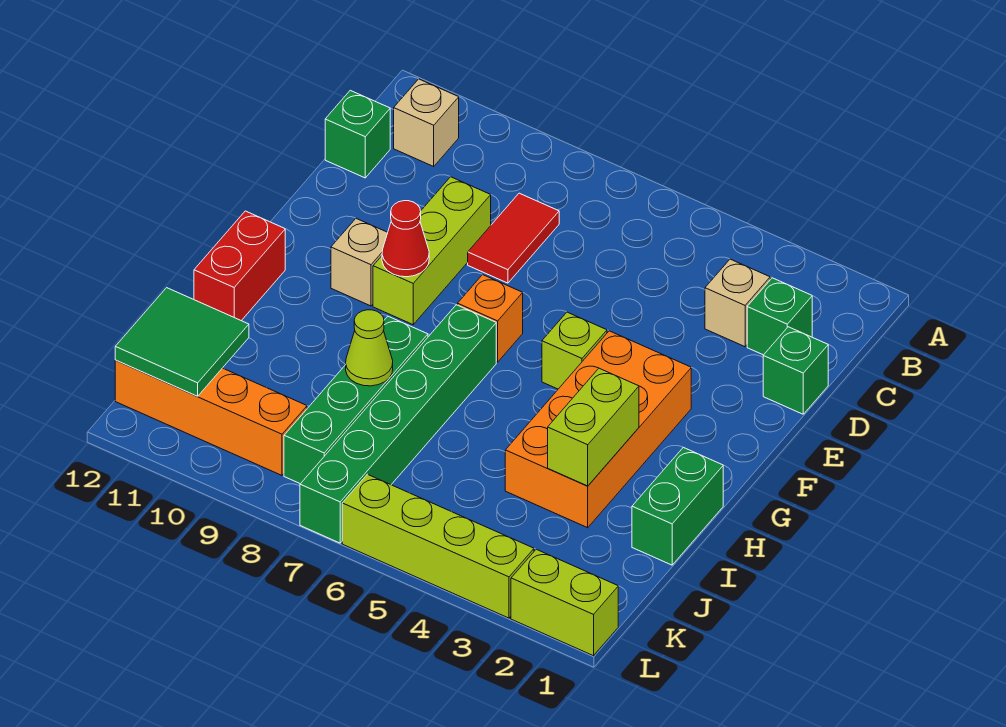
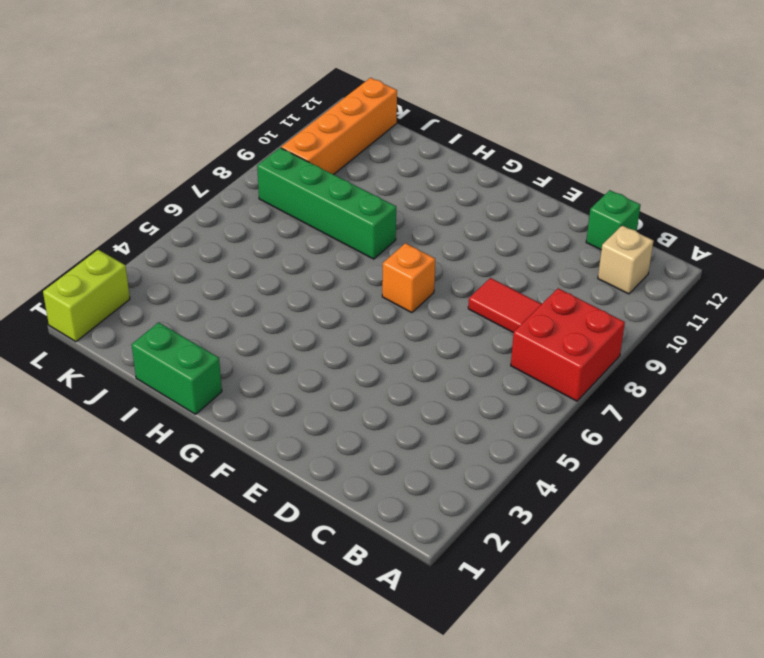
red 2x2 brick [511,288,625,401] -> none
none -> green 1x1 brick [747,278,812,355]
none -> tan 1x1 brick [705,259,770,347]
none -> green 1x1 brick [763,327,828,414]

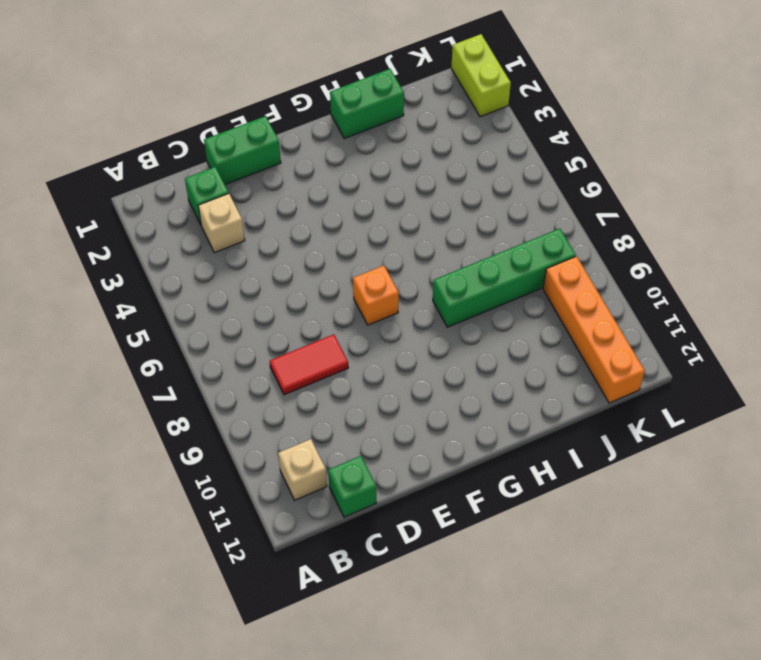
green 1x2 brick [204,116,281,185] -> green 1x1 brick [763,327,828,414]
none -> lime 1x3 brick [373,177,491,325]
none -> orange 2x4 brick [505,331,691,528]
none -> lime 1x1 brick [542,312,607,389]

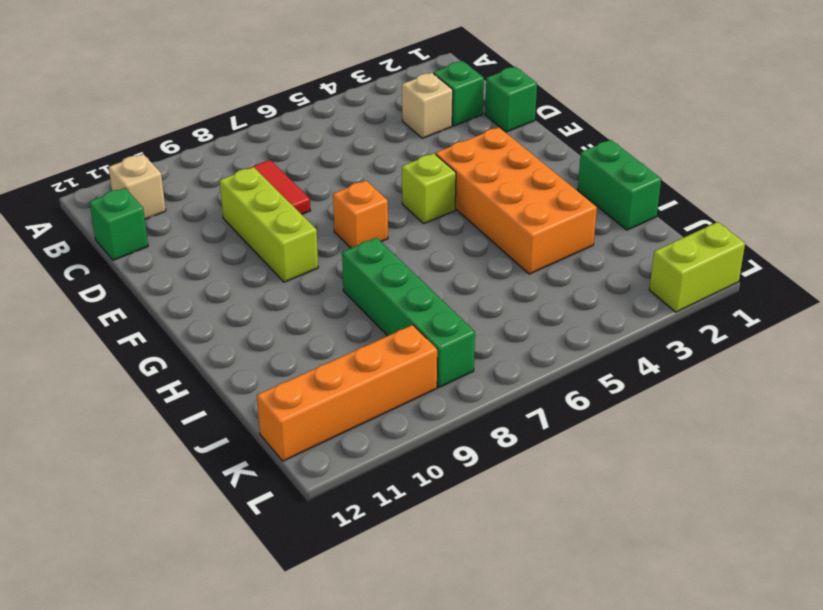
none -> tan 1x1 brick [331,219,388,306]
none -> green 1x6 brick [300,305,496,543]
none -> red 1x2 brick [194,211,285,321]

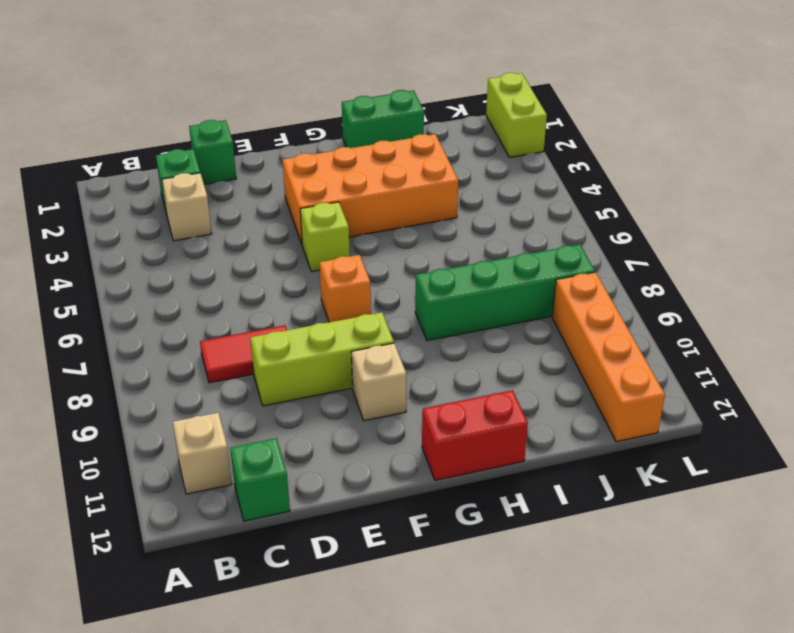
none -> green 1x6 brick [300,305,496,543]
none -> lime 1x4 brick [342,474,534,618]
none -> red 1x1 cone [382,201,429,277]

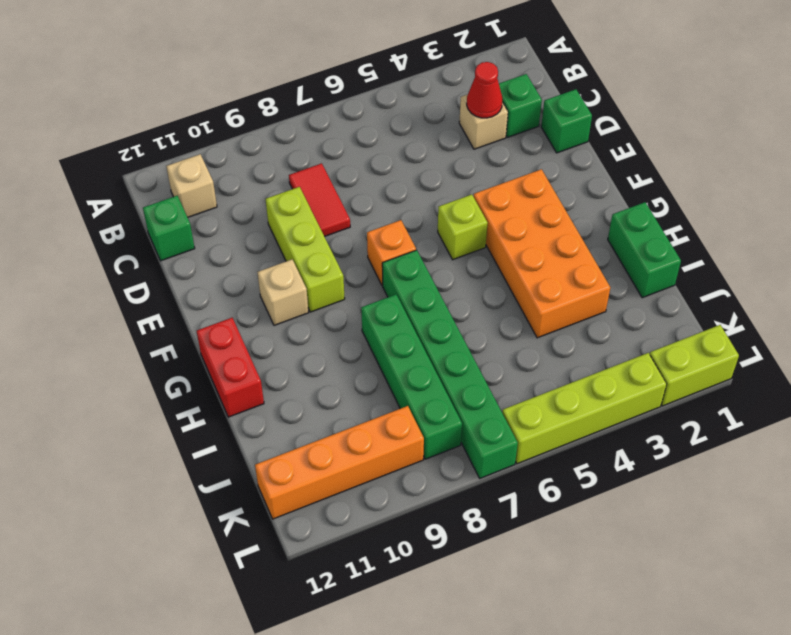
red 1x1 cone [467,62,502,118] -> red 1x1 cone moved to [382,201,429,277]
none -> lime 1x2 brick [548,368,639,486]
none -> lime 1x1 cone [346,310,393,386]
none -> green 2x2 tile [115,288,249,396]

